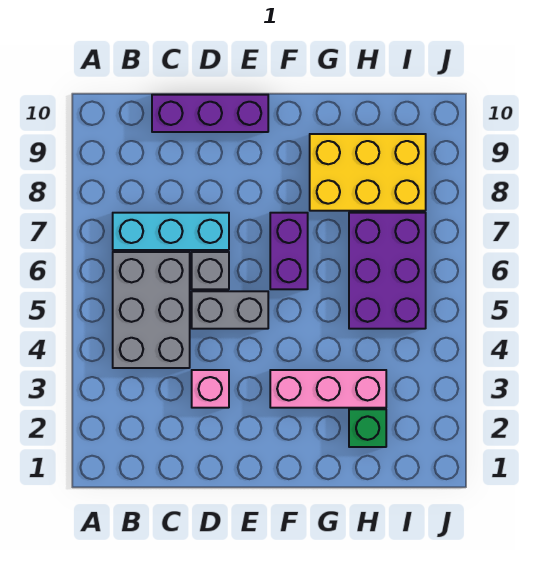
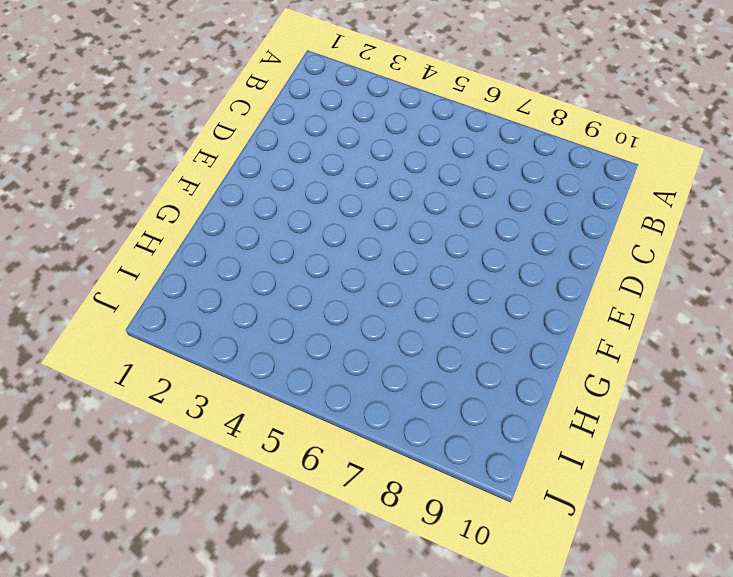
none -> grey 2x3 brick [113,252,190,368]
none -> cyan 1x3 brick [113,213,229,250]

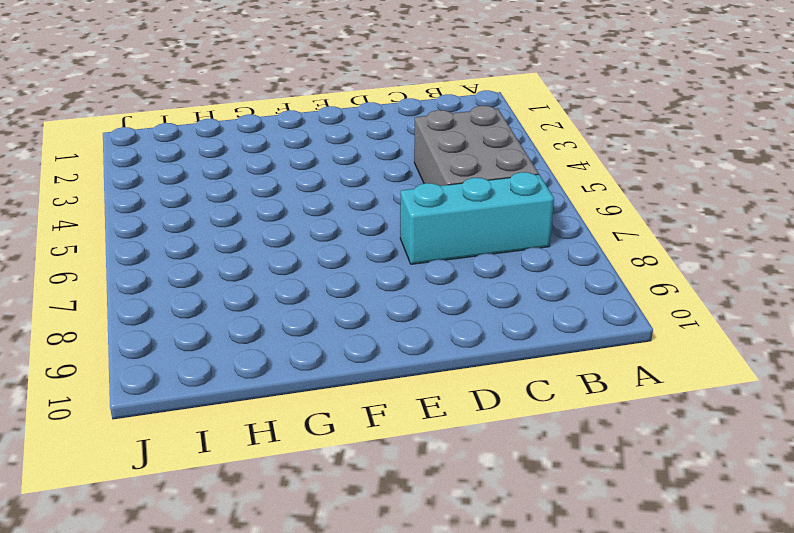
none -> purple 1x3 brick [152,95,268,132]
none -> pink 1x1 brick [192,370,229,408]

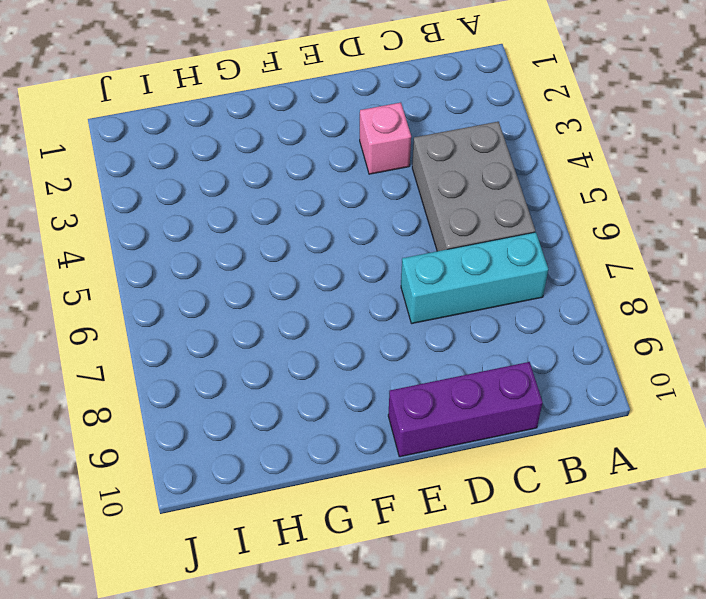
none -> grey 1x2 brick [192,291,268,329]
none -> grey 1x1 brick [192,252,229,289]

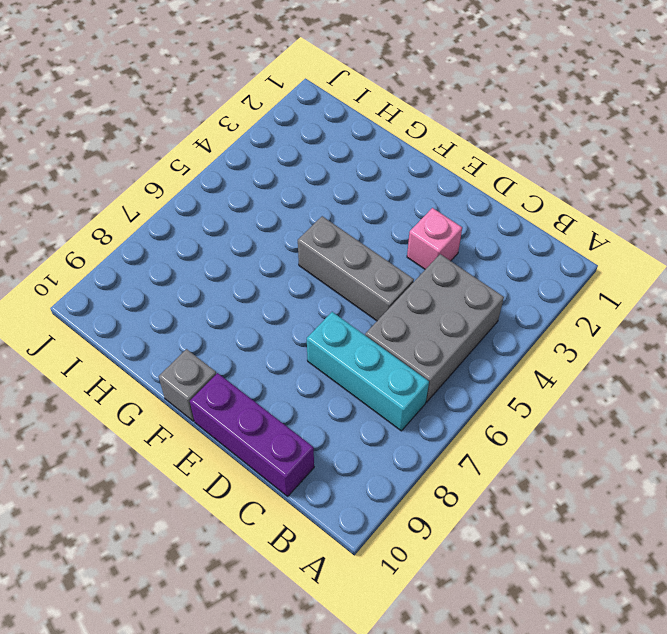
grey 1x3 brick [298,216,414,321] -> grey 1x2 brick [192,291,268,329]
grey 1x1 brick [159,349,216,421] -> grey 1x1 brick moved to [192,252,229,289]
none -> pink 1x3 brick [270,370,386,408]
none -> purple 1x2 brick [270,213,308,289]

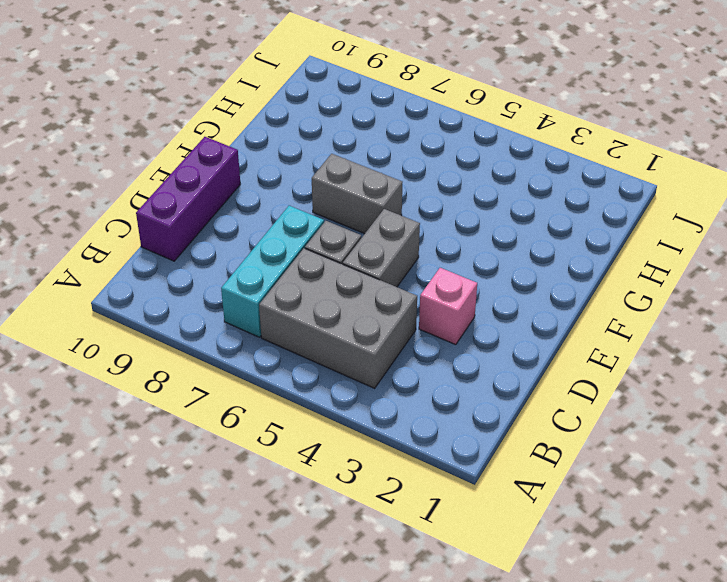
grey 1x2 brick [312,154,402,234] -> purple 1x2 brick [270,213,308,289]
none -> pink 1x3 brick [270,370,386,408]
none -> yellow 2x3 brick [310,134,426,211]

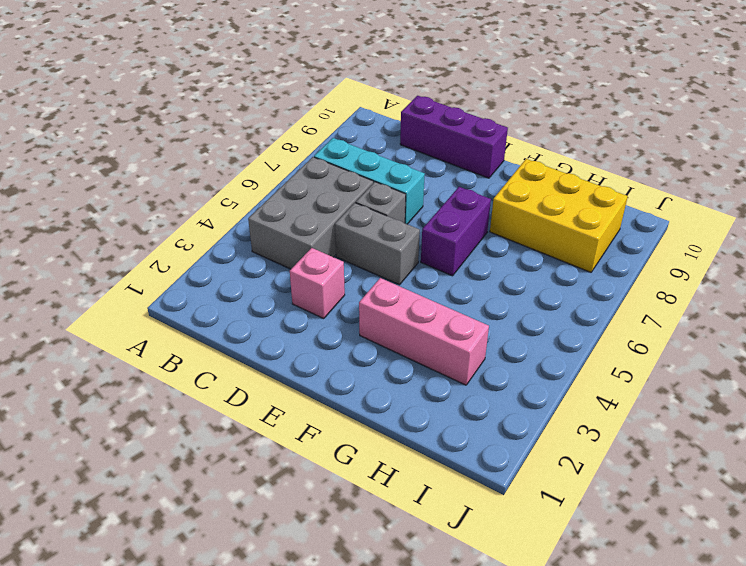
none -> green 1x1 brick [349,409,386,447]
none -> purple 2x3 brick [349,213,426,329]

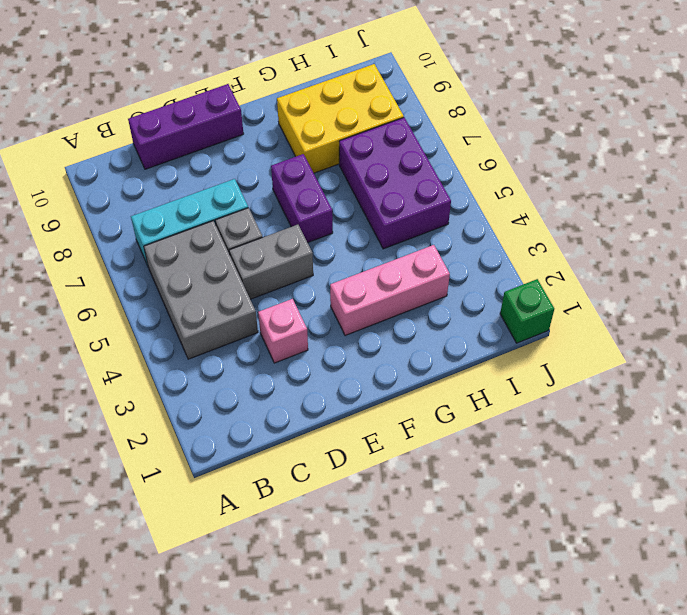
green 1x1 brick [500,279,554,343] -> green 1x1 brick moved to [349,409,386,447]

